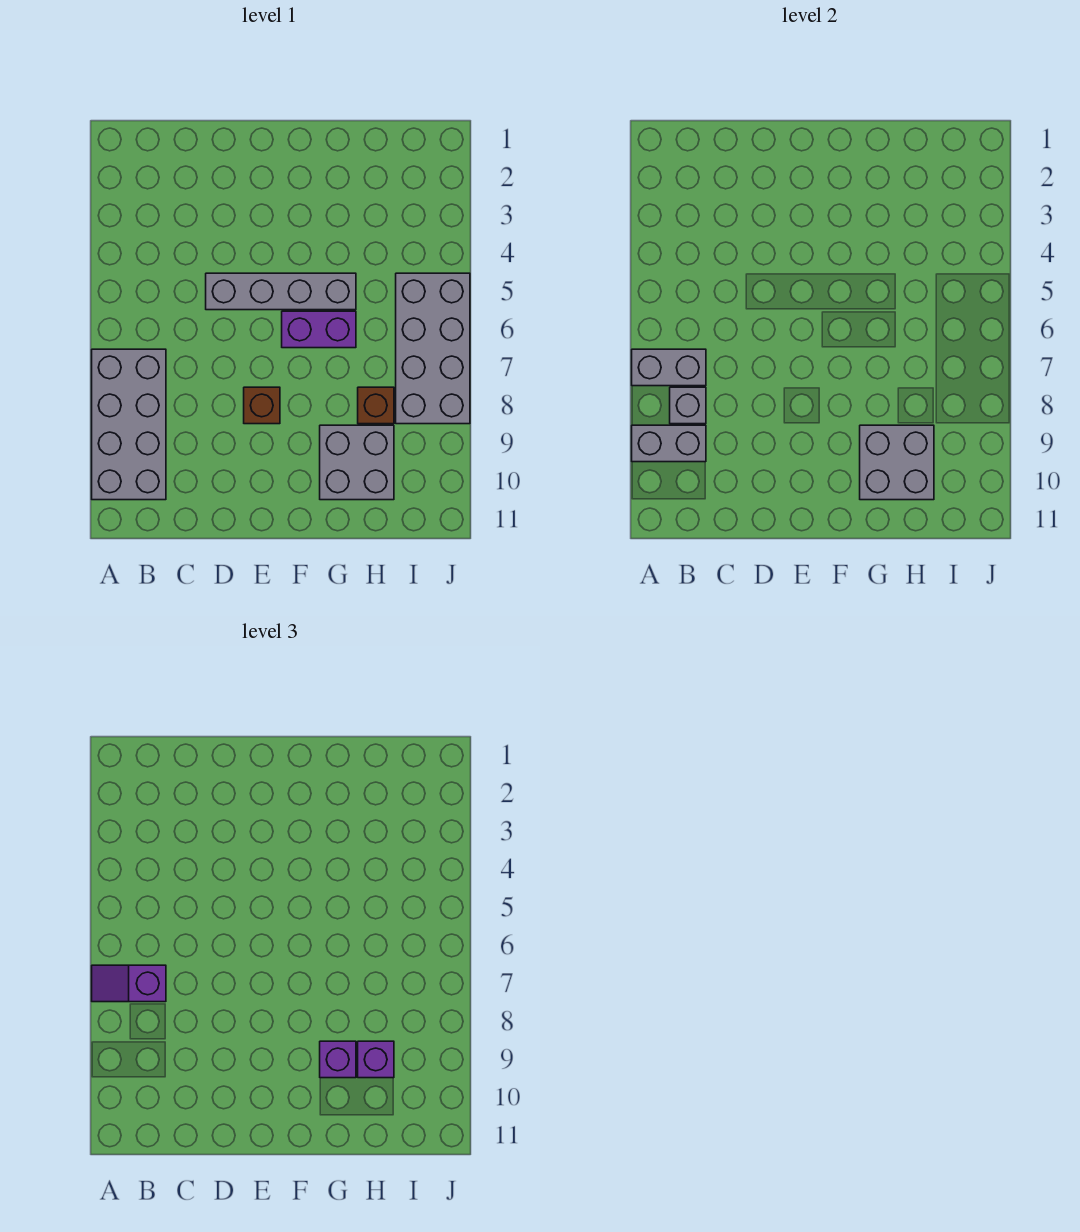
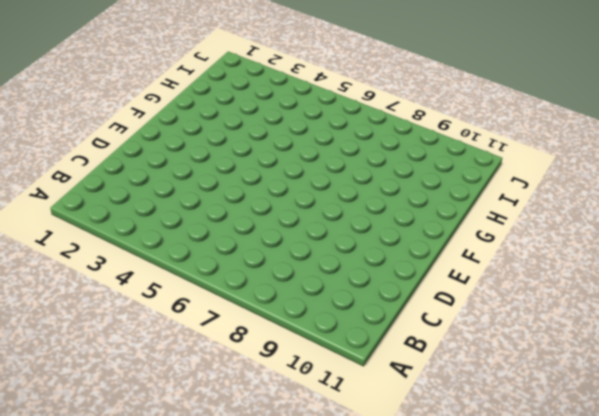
none -> grey 2x4 brick [92,349,166,500]
none -> grey 1x4 brick [206,273,356,310]
none -> brown 1x1 brick [244,387,280,424]

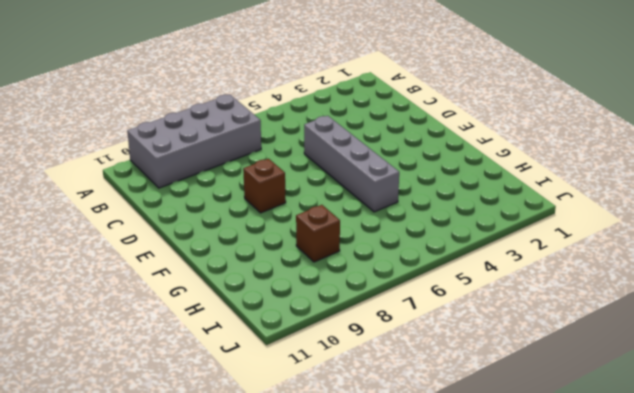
none -> purple 1x2 brick [282,311,356,348]
none -> grey 2x2 brick [320,425,394,500]
none -> grey 2x4 brick [396,273,470,424]

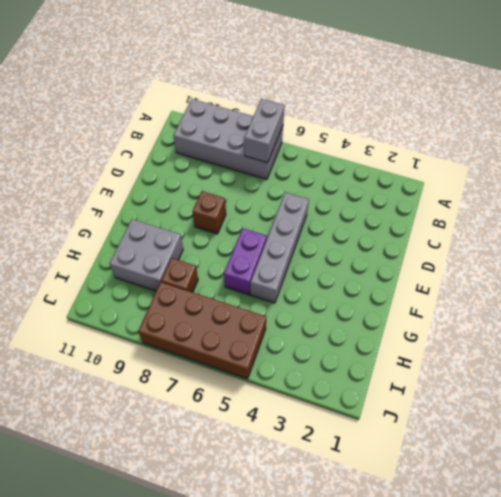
brown 2x4 brick [138,282,266,379] -> grey 2x4 brick [396,273,470,424]
none -> grey 1x2 brick [632,425,706,462]
none -> grey 1x1 brick [670,387,706,424]
none -> grey 2x2 brick [860,425,934,500]

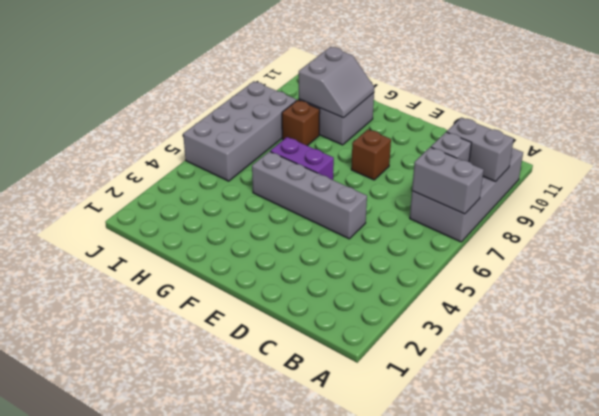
grey 2x2 slope [299,47,374,118] -> grey 2x2 brick [860,425,934,500]
none -> purple 1x2 slope [92,965,166,1002]
none -> purple 1x1 brick [320,1041,356,1078]
none -> purple 1x1 brick [358,1041,394,1078]

